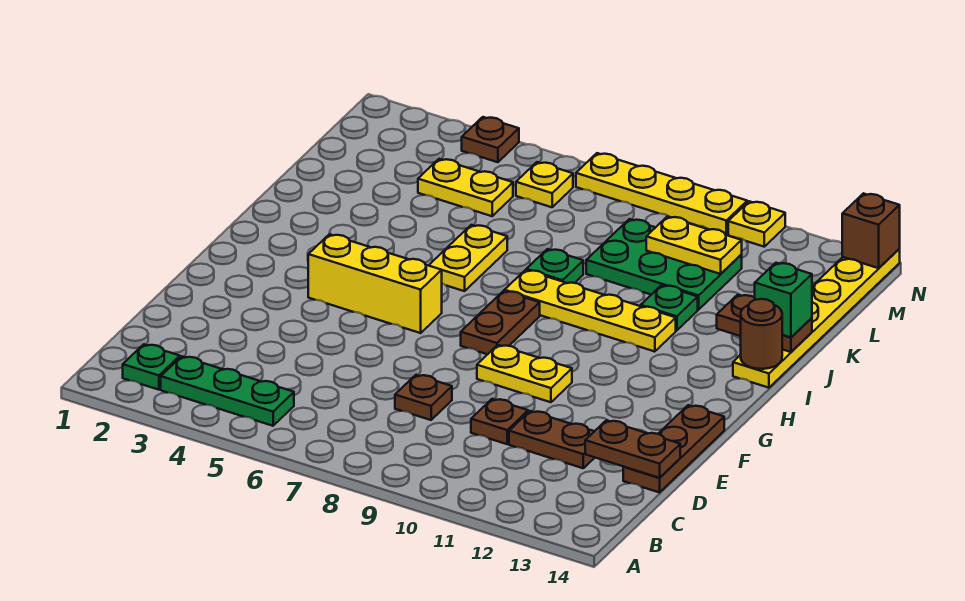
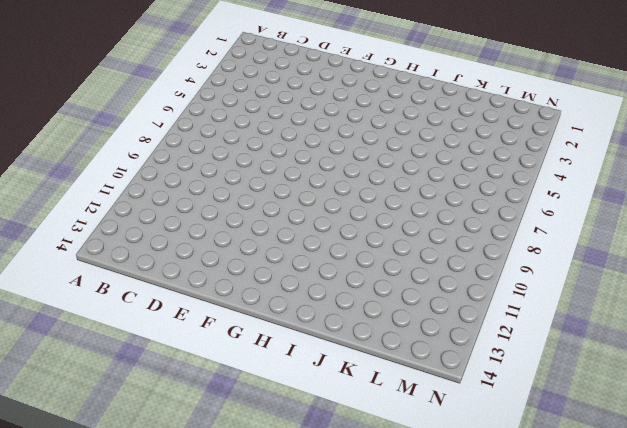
none -> green 1x1 plate [123,344,180,390]
none -> green 1x3 plate [161,356,294,426]
none -> brown 1x1 plate [395,375,452,420]

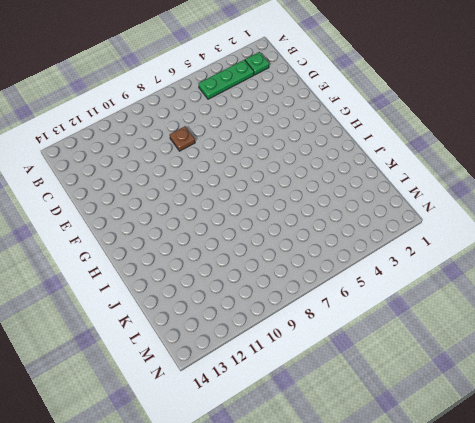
none -> brown 1x1 plate [471,399,528,444]
none -> brown 1x2 plate [509,411,595,468]
none -> brown 1x3 plate [623,405,724,492]

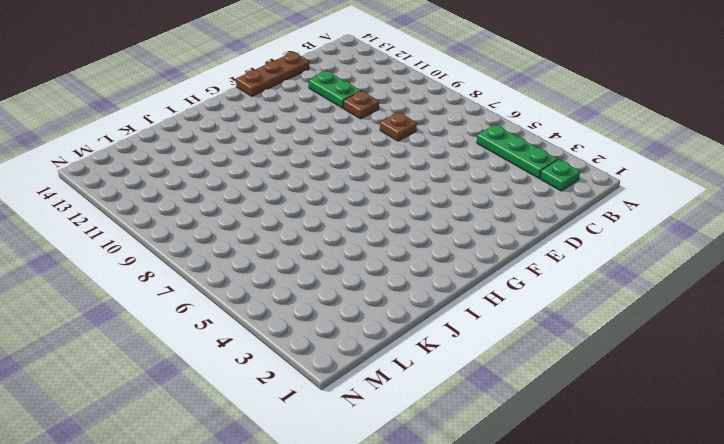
green 1x2 plate [309,71,361,108] -> brown 1x2 plate [509,411,595,468]
none -> yellow 1x2 plate [477,345,572,402]
none -> yellow 1x3 brick [308,234,442,333]
none -> brown 1x2 plate [461,291,540,354]

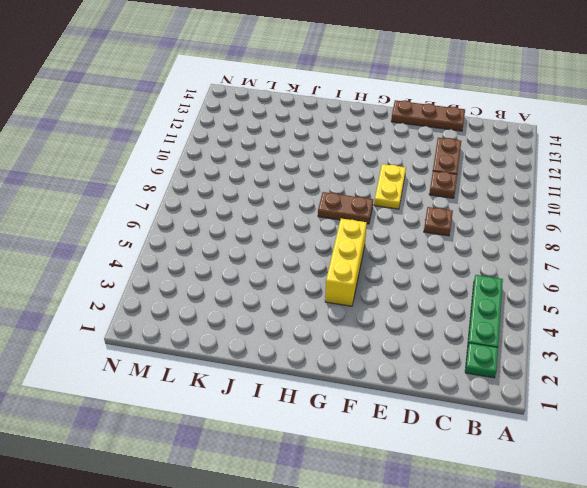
none -> yellow 1x2 plate [429,225,507,291]
none -> yellow 1x4 plate [504,270,676,352]
none -> yellow 1x6 plate [733,249,900,388]

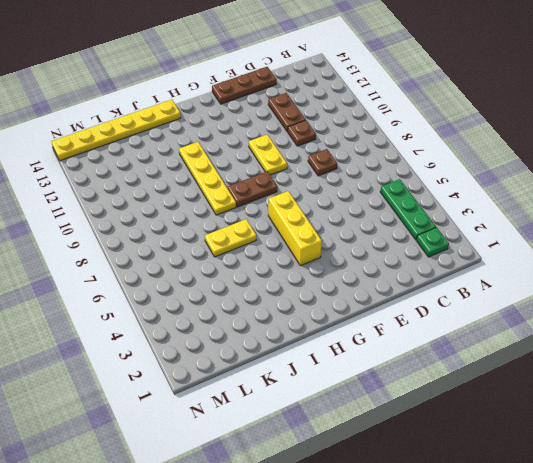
none -> green 1x1 plate [526,249,583,283]
none -> green 1x1 plate [641,285,698,331]
none -> green 2x3 plate [586,219,742,310]

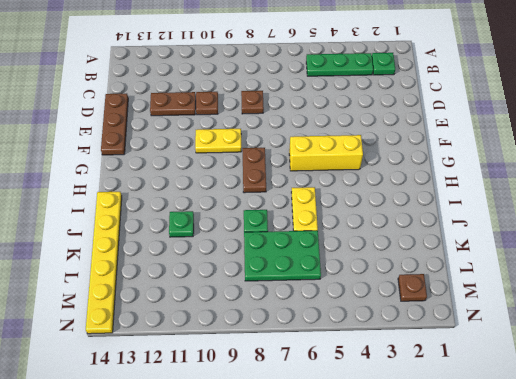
green 2x3 plate [244,231,321,281] -> green 2x3 plate moved to [586,219,742,310]
brown 1x1 plate [398,274,427,301] -> brown 1x1 plate moved to [462,117,519,162]
none -> yellow 1x4 plate [504,270,676,352]
none -> yellow 1x2 plate [418,159,513,216]
none -> yellow 1x1 plate [516,162,573,207]

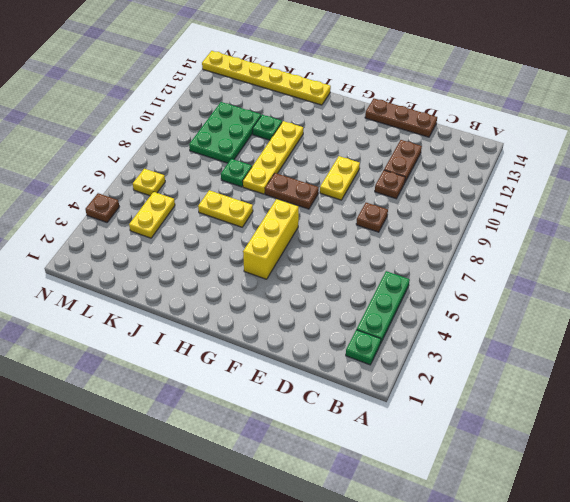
none -> yellow 1x4 plate [576,153,747,235]
none -> yellow 1x1 plate [728,201,785,247]
none -> brown 1x2 plate [585,420,680,478]

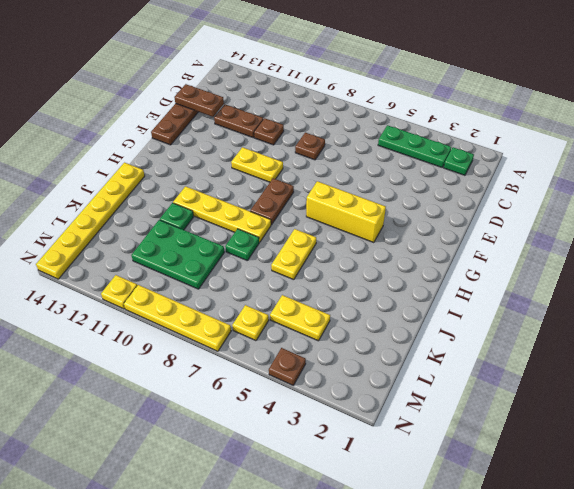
none -> brown 1x1 round brick [741,299,782,369]
none -> brown 1x2 plate [717,295,812,352]
none -> yellow 1x2 plate [646,216,742,274]

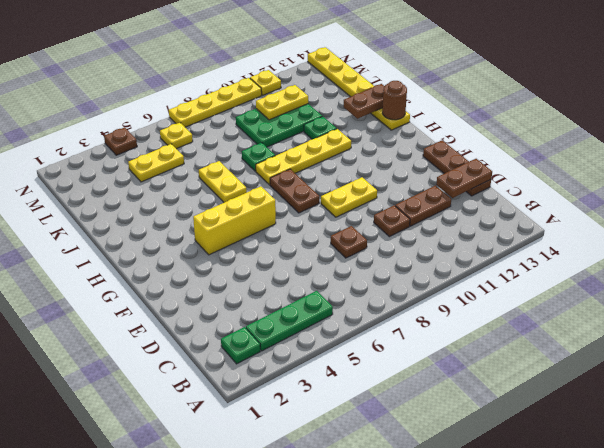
none -> brown 1x1 brick [842,193,900,268]
none -> green 1x1 brick [755,263,812,337]

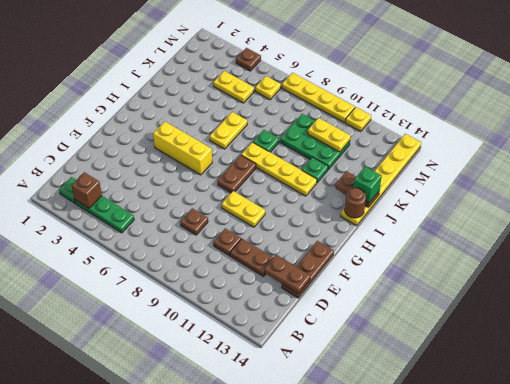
brown 1x1 brick [72,172,102,208] -> brown 1x1 brick moved to [842,193,900,268]

